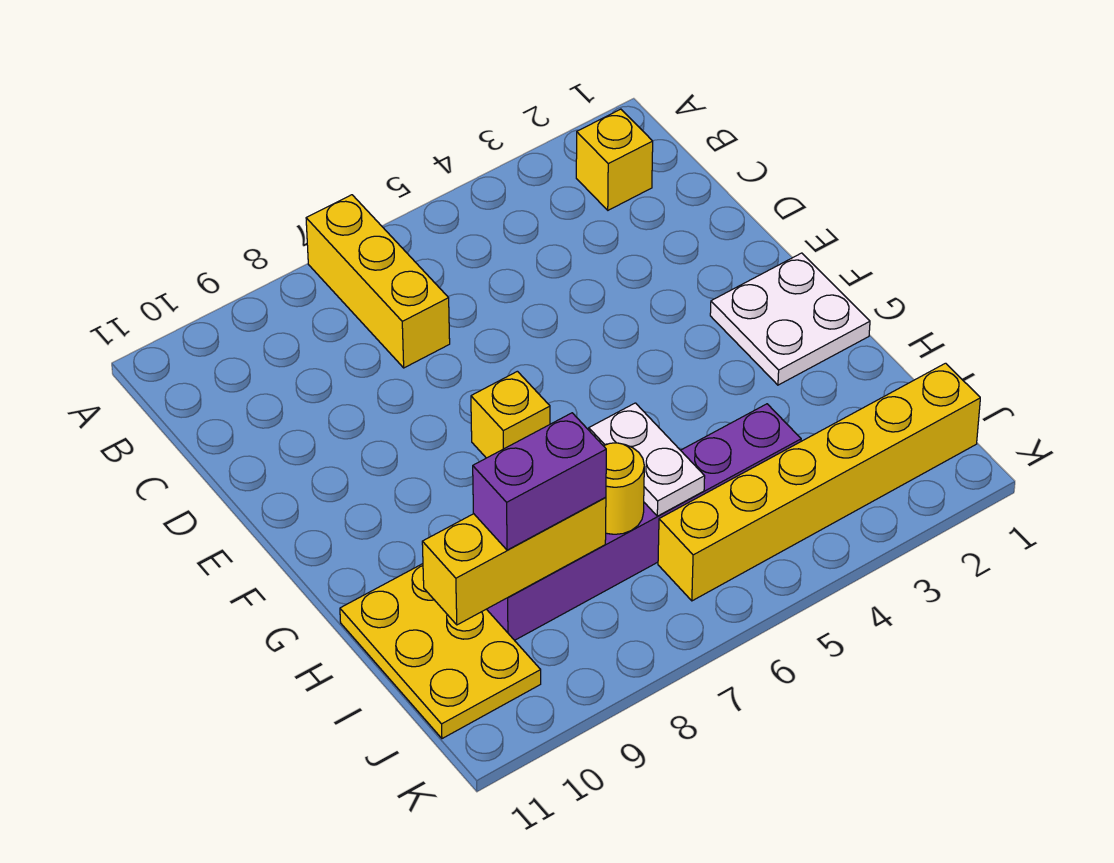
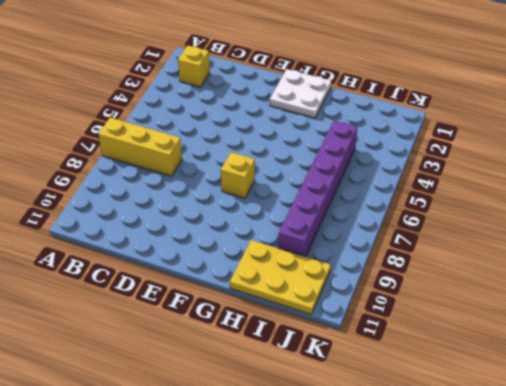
none -> yellow 1x6 brick [658,363,980,601]
none -> white 1x2 plate [589,403,705,516]

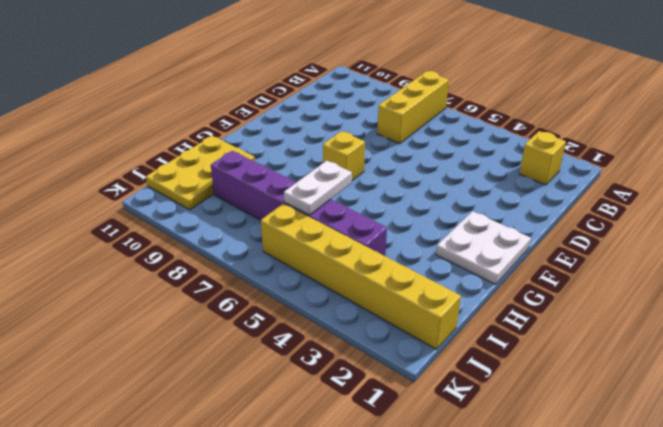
none -> yellow 1x1 round brick [603,443,644,534]
none -> yellow 1x3 brick [422,497,606,625]

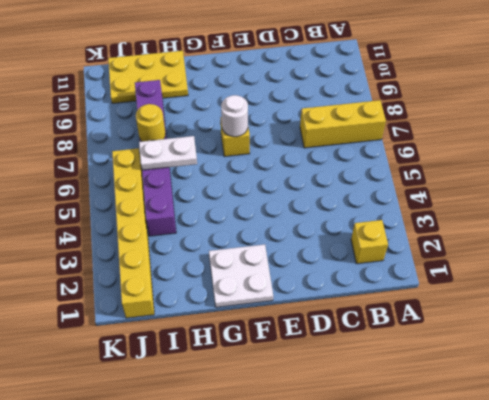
white 1x1 round brick [221,95,248,137] -> none
none -> yellow 1x3 brick [422,497,606,625]
none -> purple 1x2 brick [473,413,606,550]

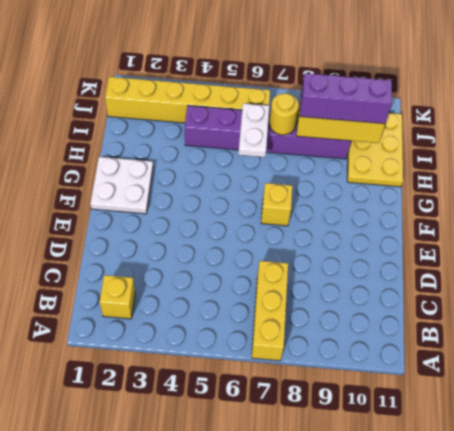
purple 1x3 brick [300,73,392,124] -> purple 1x2 brick [473,413,606,550]

